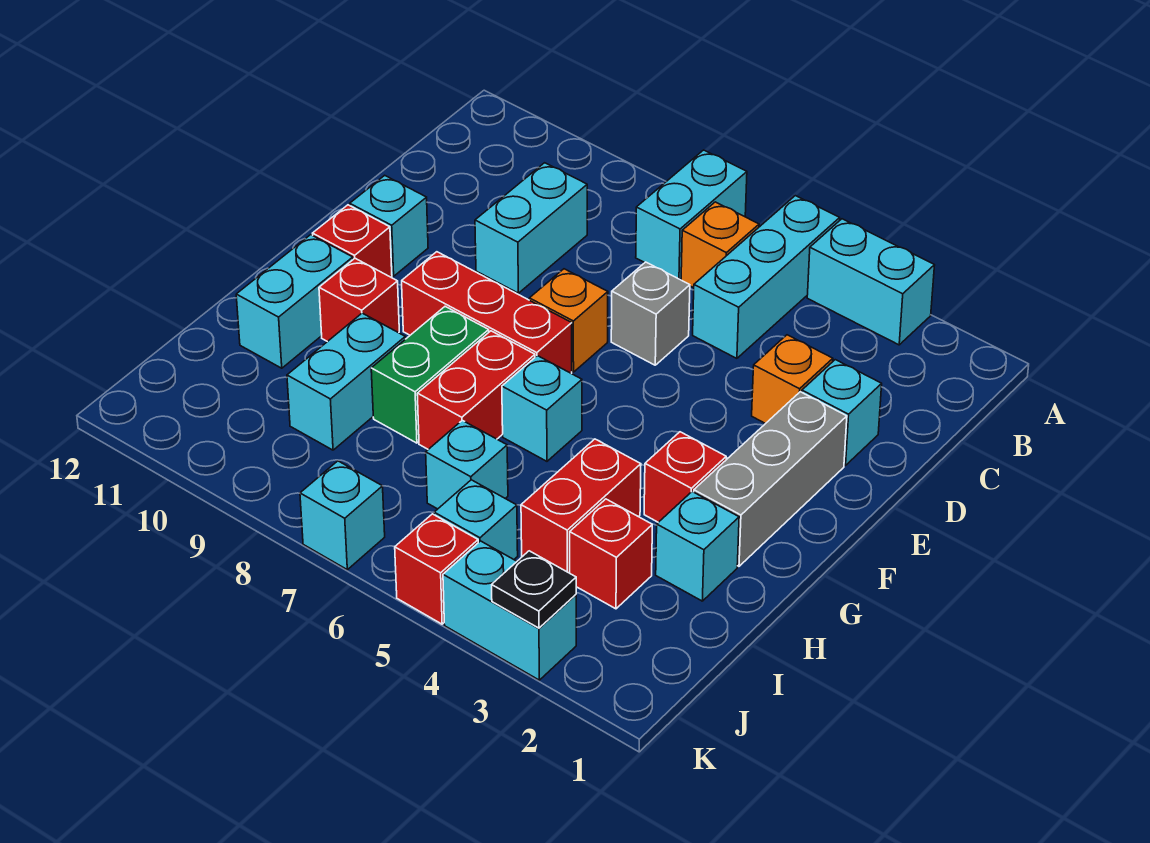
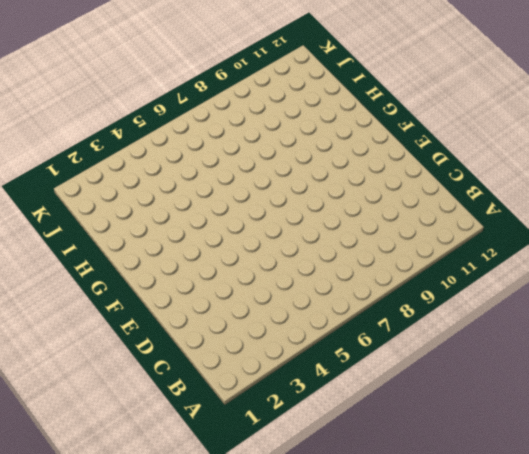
none -> cyan 1x2 brick [807,219,935,345]
none -> cyan 1x3 brick [693,196,840,358]
none -> cyan 1x2 brick [636,150,747,279]

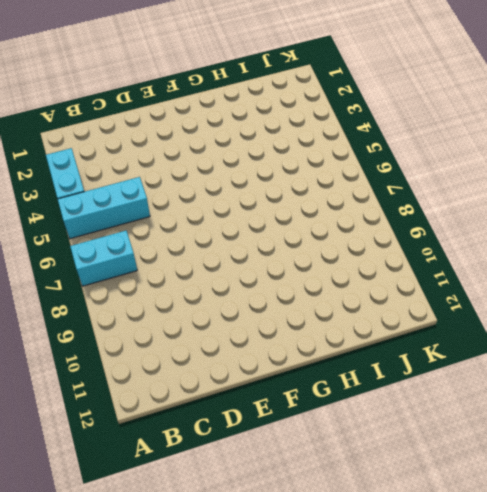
none -> orange 1x1 brick [681,202,759,288]
none -> cyan 1x2 brick [475,163,587,293]
none -> cyan 1x1 brick [802,360,882,466]

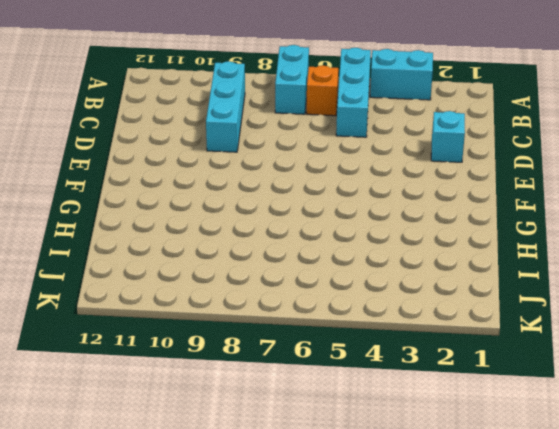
cyan 1x3 brick [206,61,245,152] -> cyan 1x2 brick [475,163,587,293]
none -> orange 1x1 brick [752,335,833,424]
none -> grey 1x1 brick [611,262,690,365]
none -> grey 1x3 brick [694,392,847,566]

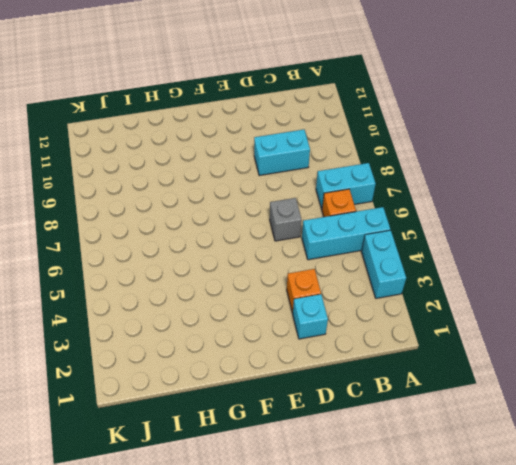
none -> grey 1x3 brick [694,392,847,566]
none -> orange 1x1 brick [529,269,608,372]
none -> cyan 1x1 brick [350,175,428,276]

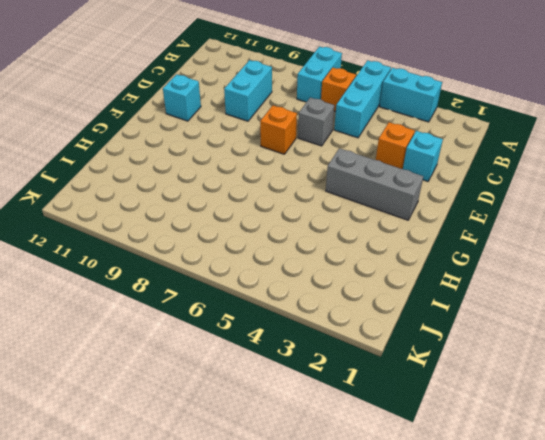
grey 1x3 brick [326,148,423,220] -> grey 1x3 brick turned to [694,392,847,566]
none -> red 1x3 brick [402,252,572,374]
none -> red 1x1 brick [313,205,392,278]
none -> red 1x1 brick [644,432,726,522]

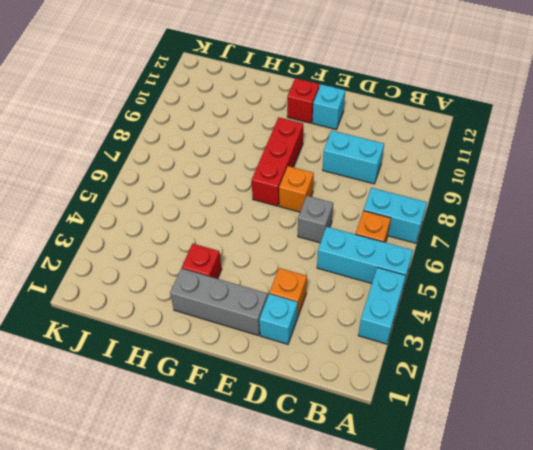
none -> cyan 1x1 brick [502,356,582,461]
none -> red 1x2 brick [417,331,535,449]
none -> green 1x2 brick [371,306,489,443]

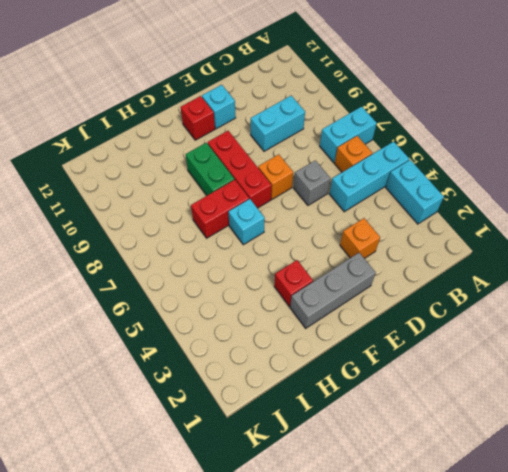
green 1x2 brick [186,143,234,196] -> green 1x2 brick turned to [371,306,489,443]
none -> cyan 1x1 brick [802,360,882,466]
none -> red 1x1 brick [319,258,399,342]
none -> cyan 1x2 brick [236,235,353,368]

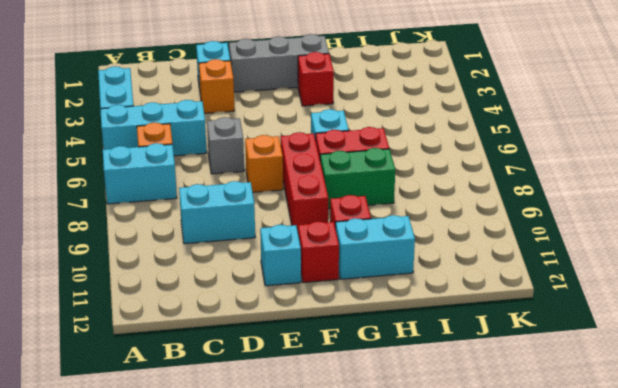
none -> cyan 1x1 brick [656,492,739,601]
none -> red 1x2 brick [521,439,641,573]
none -> cyan 1x2 brick [287,313,405,450]

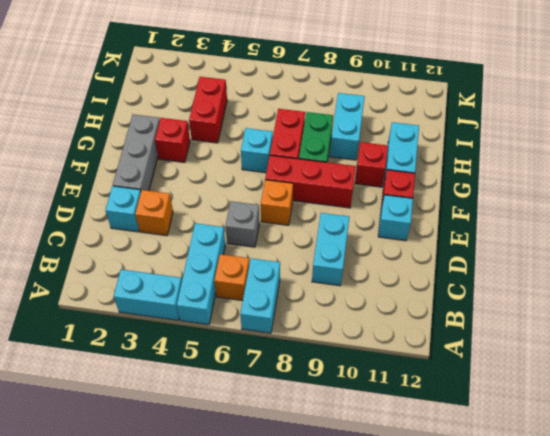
none -> cyan 1x1 brick [656,492,739,601]
none -> red 1x1 brick [570,499,652,609]
none -> cyan 1x1 brick [426,420,508,509]

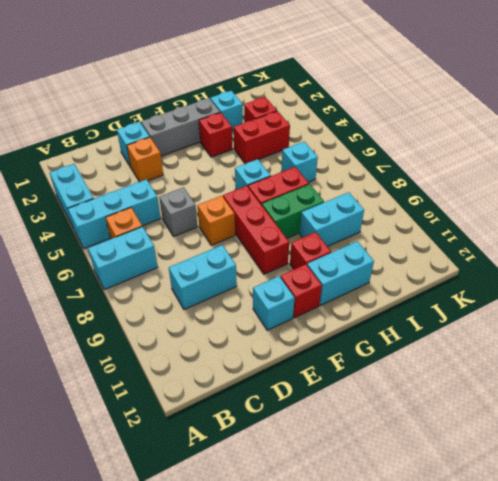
none -> cyan 1x1 brick [434,480,518,559]
none -> cyan 1x2 brick [443,541,576,680]
none -> red 1x1 brick [395,514,478,624]

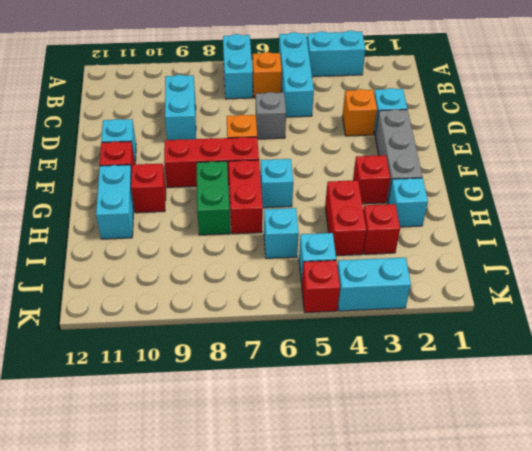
none -> cyan 1x2 brick [287,313,405,450]
none -> cyan 1x1 brick [300,461,385,570]
none -> black 1x1 plate [492,551,576,628]

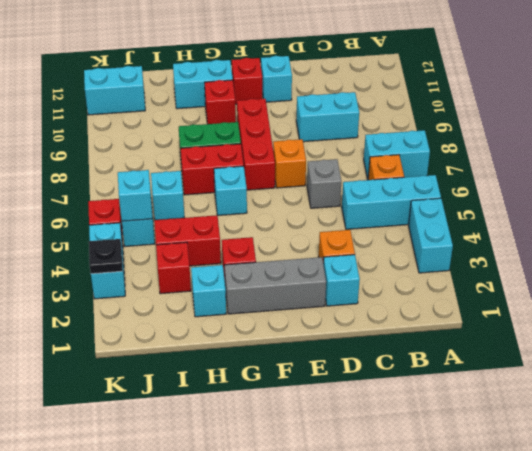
cyan 1x1 brick [118,170,153,221] -> cyan 1x1 brick moved to [300,461,385,570]
cyan 1x2 brick [84,66,145,115] -> cyan 1x2 brick moved to [287,313,405,450]

